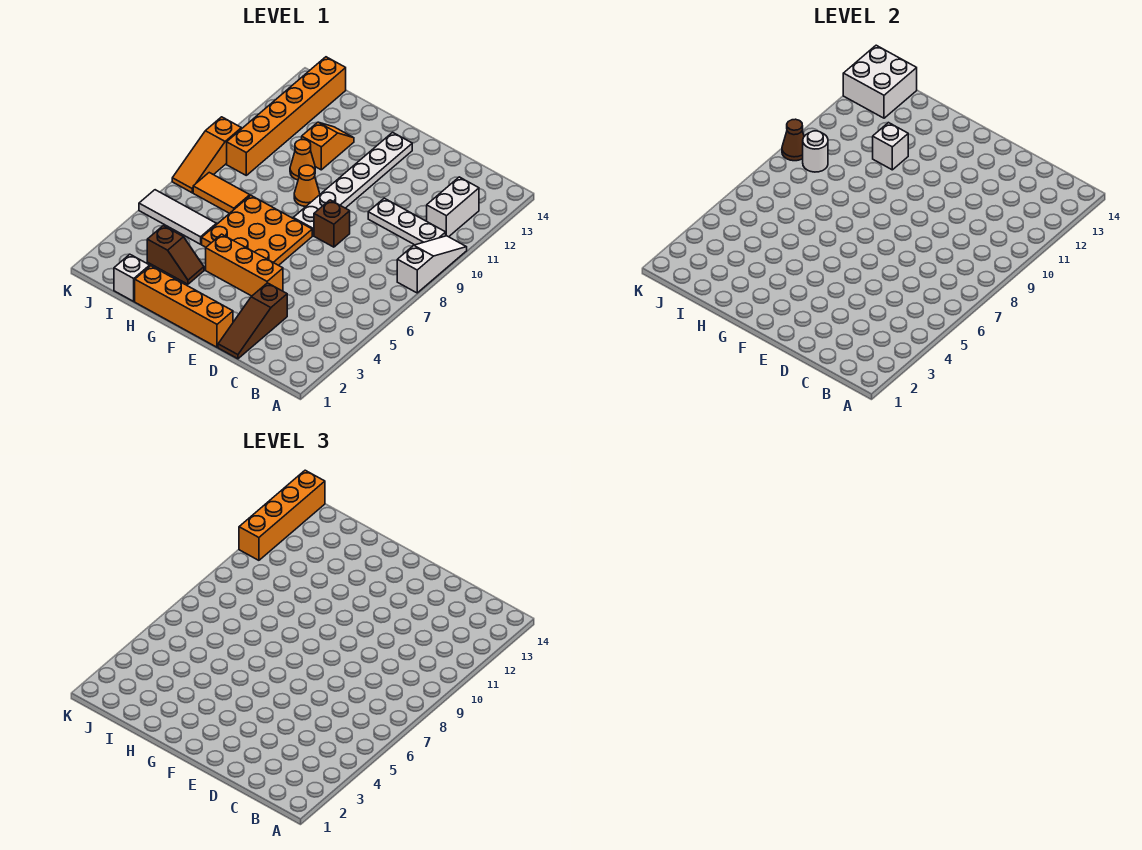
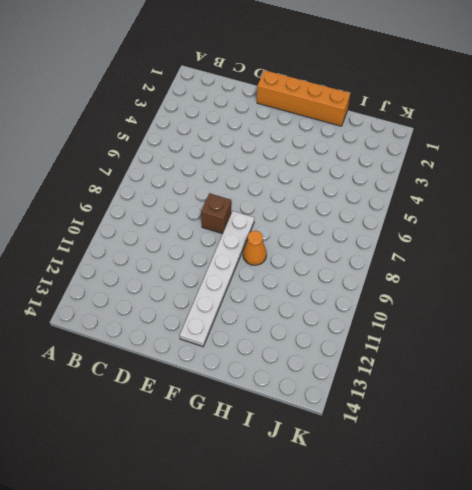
none -> white 1x3 slope [397,236,467,293]
none -> white 1x3 plate [368,198,446,245]
none -> white 1x2 brick [427,177,479,237]

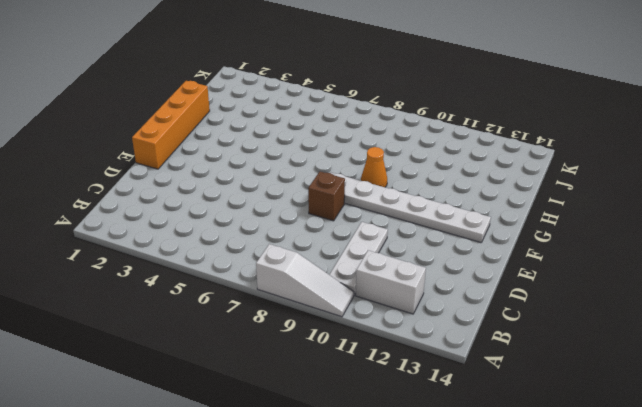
none -> brown 1x3 slope [218,283,287,359]
none -> orange 1x3 brick [206,234,283,296]
none -> orange 3x3 plate [202,195,312,265]

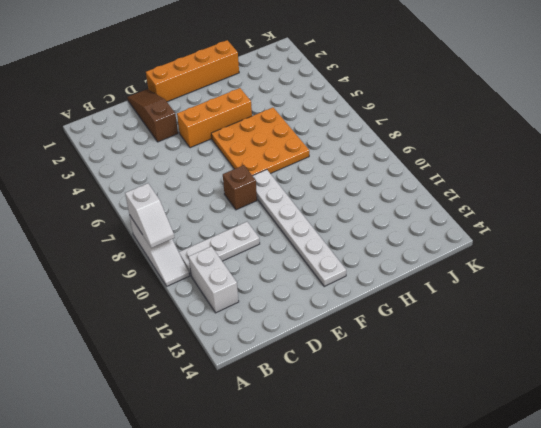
white 1x2 slope [125,183,174,248] -> none
none -> orange 1x1 cone [294,165,320,206]
none -> brown 1x2 slope [147,226,204,284]
none -> orange 1x1 cone [290,140,315,180]

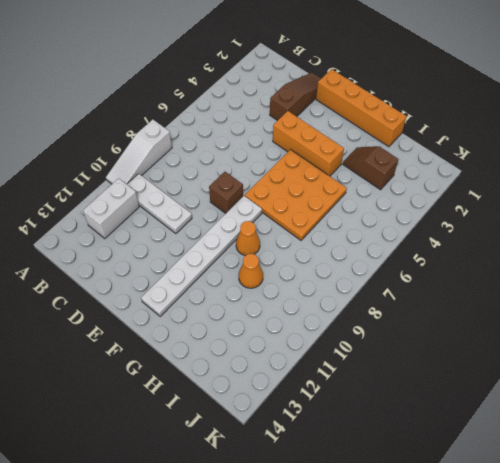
none -> orange 1x2 slope [302,122,354,170]
none -> white 1x1 brick [114,254,150,301]
none -> white 1x3 tile [139,190,216,244]

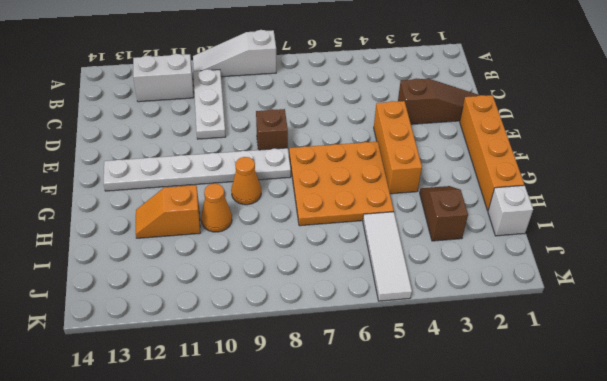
none -> orange 1x2 tile [193,173,250,213]
none -> orange 1x6 brick [227,57,346,175]
none -> orange 1x3 slope [172,117,241,193]

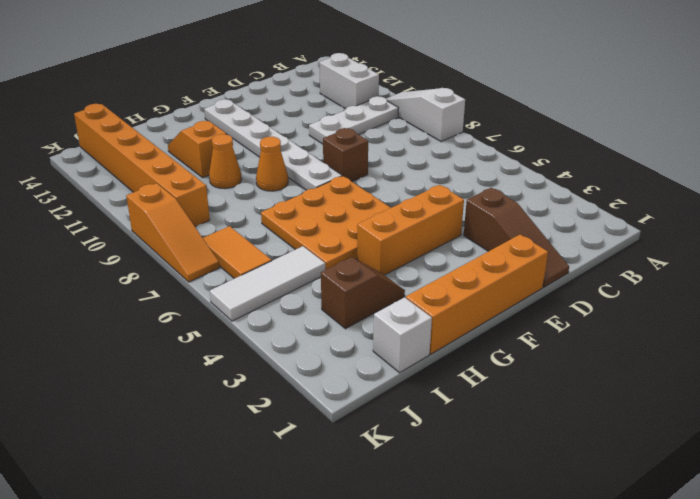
orange 1x2 tile [203,226,272,279] -> orange 1x2 tile turned to [193,173,250,213]
none -> white 1x1 brick [873,123,908,170]
none -> white 1x1 round brick [803,131,828,172]
none -> white 2x2 brick [843,45,917,118]

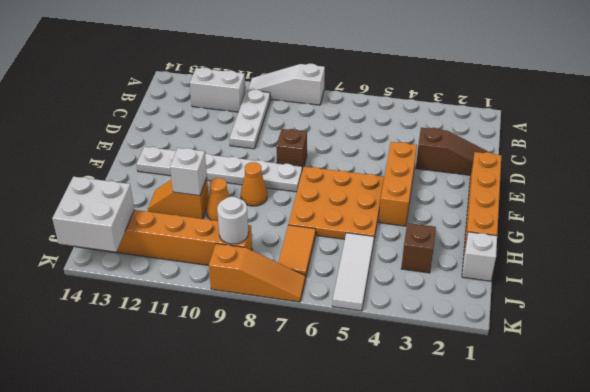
none -> brown 1x1 cone [782,119,804,161]
none -> orange 1x4 brick [239,470,325,560]

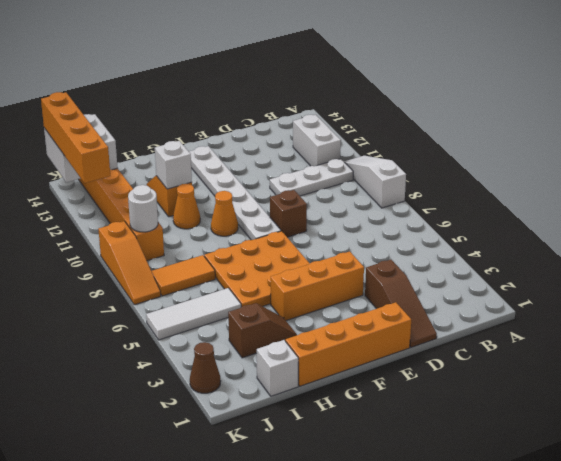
brown 1x1 cone [190,342,221,393] -> brown 1x1 cone moved to [782,119,804,161]

